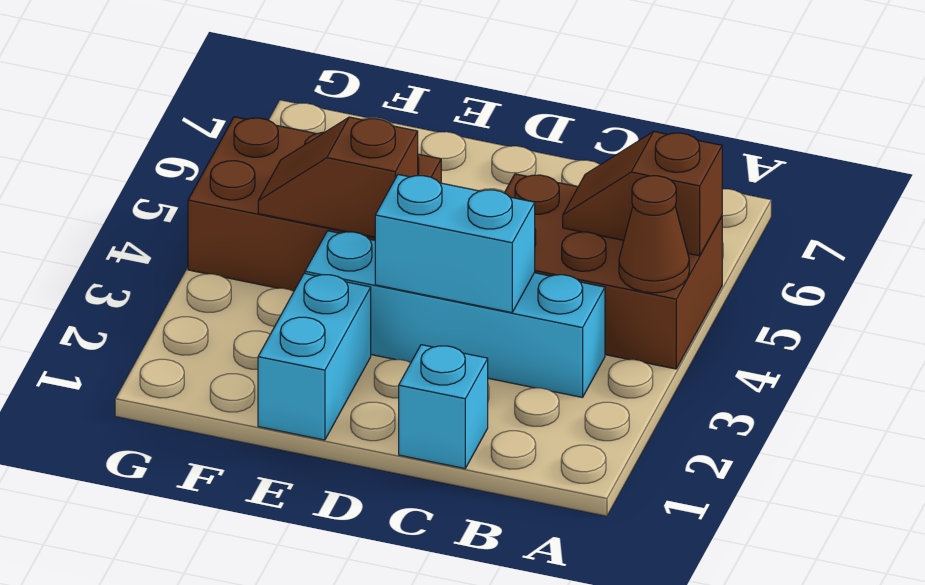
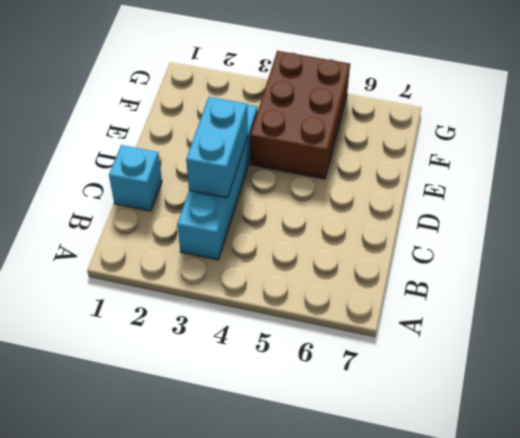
none -> brown 2x3 brick [505,174,722,369]
none -> cyan 1x2 brick [258,273,371,440]

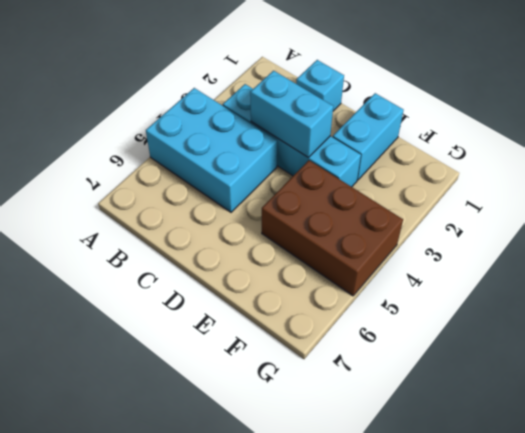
cyan 2x3 brick [146,88,277,212] -> brown 2x3 brick [505,174,722,369]
none -> brown 1x1 cone [619,176,689,293]
none -> brown 1x2 slope [563,132,722,256]

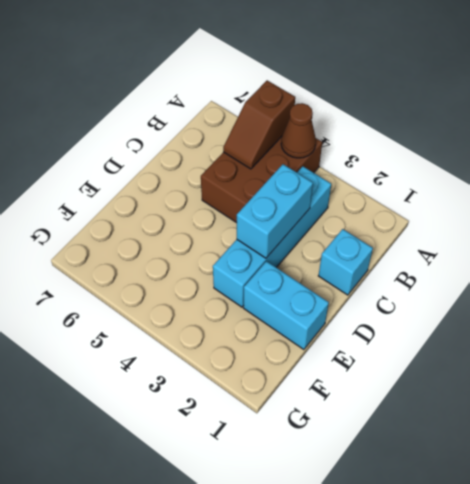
none -> brown 2x3 brick [188,117,441,291]
none -> brown 1x2 slope [258,117,418,237]

